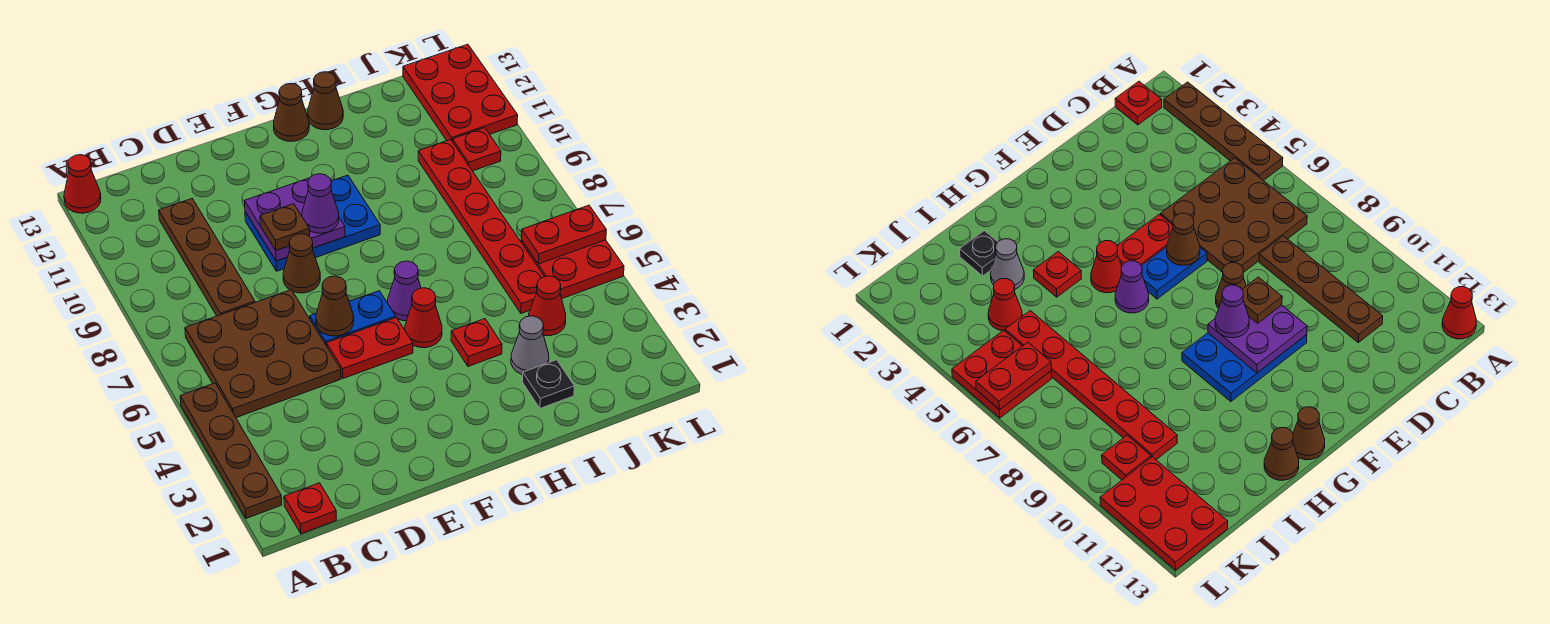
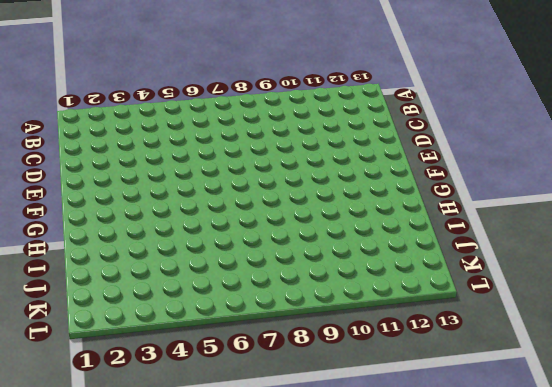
none -> brown 1x4 plate [180,383,282,518]
none -> red 1x1 cone [64,155,101,213]
none -> red 1x1 plate [284,483,336,534]

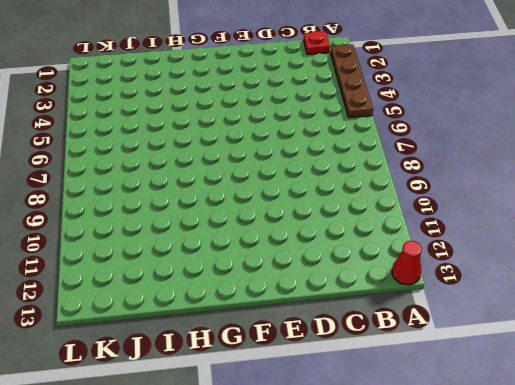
none -> brown 3x3 plate [185,290,341,418]
none -> brown 1x4 plate [159,199,255,316]
none -> red 1x2 plate [327,317,413,378]

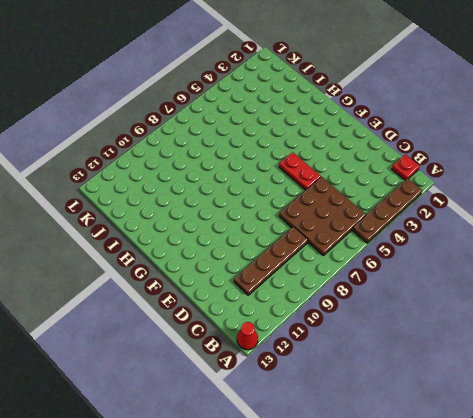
none -> blue 1x2 plate [310,291,396,346]
none -> brown 1x1 cone [283,234,320,293]
none -> blue 2x3 plate [245,175,380,271]

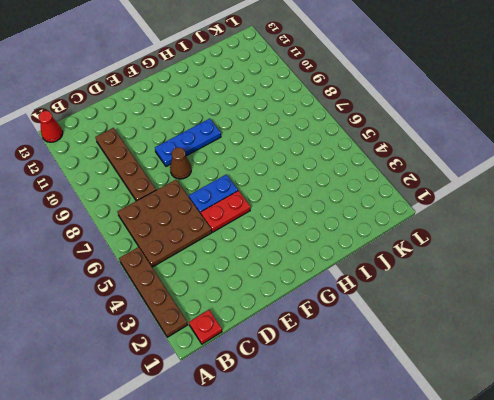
blue 1x3 plate [155,119,221,167] -> blue 2x3 plate [245,175,380,271]
none -> red 1x1 cone [405,288,442,348]
none -> purple 1x1 cone [388,261,421,321]
none -> brown 1x1 cone [274,83,309,141]

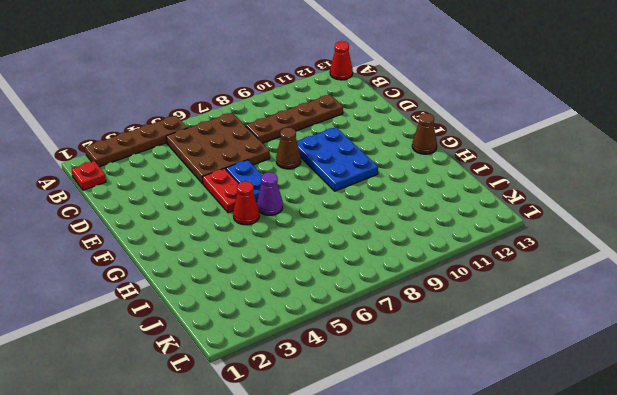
none -> red 1x1 plate [451,319,502,366]
none -> brown 1x1 cone [308,72,343,130]
none -> black 1x1 plate [522,360,574,408]

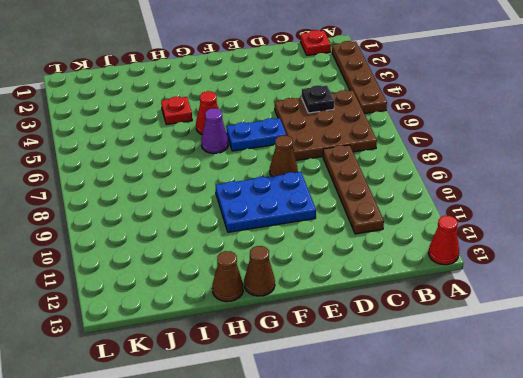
black 1x1 plate [302,85,334,113] -> black 1x1 plate moved to [522,360,574,408]
none -> red 1x2 plate [327,317,413,378]
none -> grey 1x1 cone [511,316,549,375]
none -> red 1x1 cone [529,276,566,336]

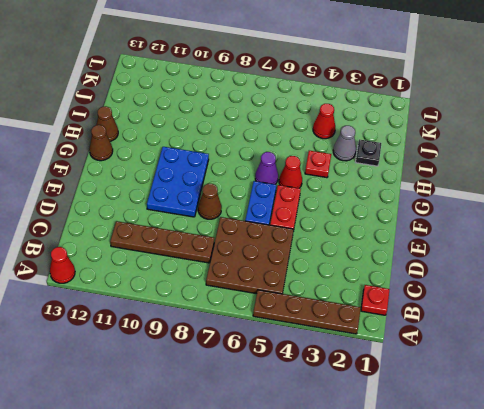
none -> red 1x6 plate [418,139,544,313]
none -> red 2x2 plate [521,240,624,299]
none -> red 1x1 plate [452,128,501,171]

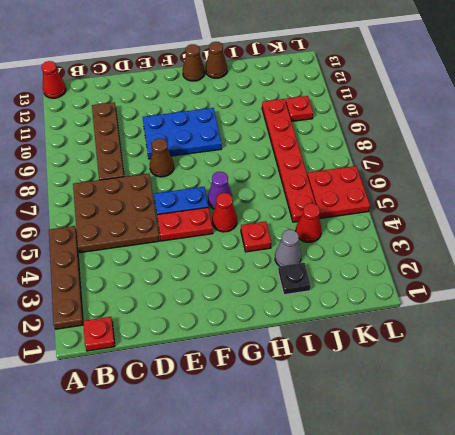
none -> red 2x3 plate [403,44,518,141]
none -> brown 1x1 cone [316,276,354,336]
none -> purple 2x2 plate [245,178,345,261]

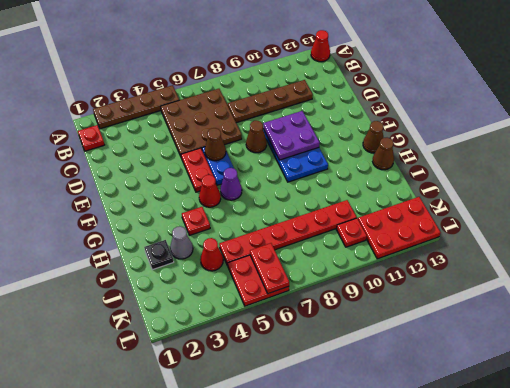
none -> brown 1x1 plate [260,204,310,250]
none -> purple 1x1 cone [302,174,339,233]

